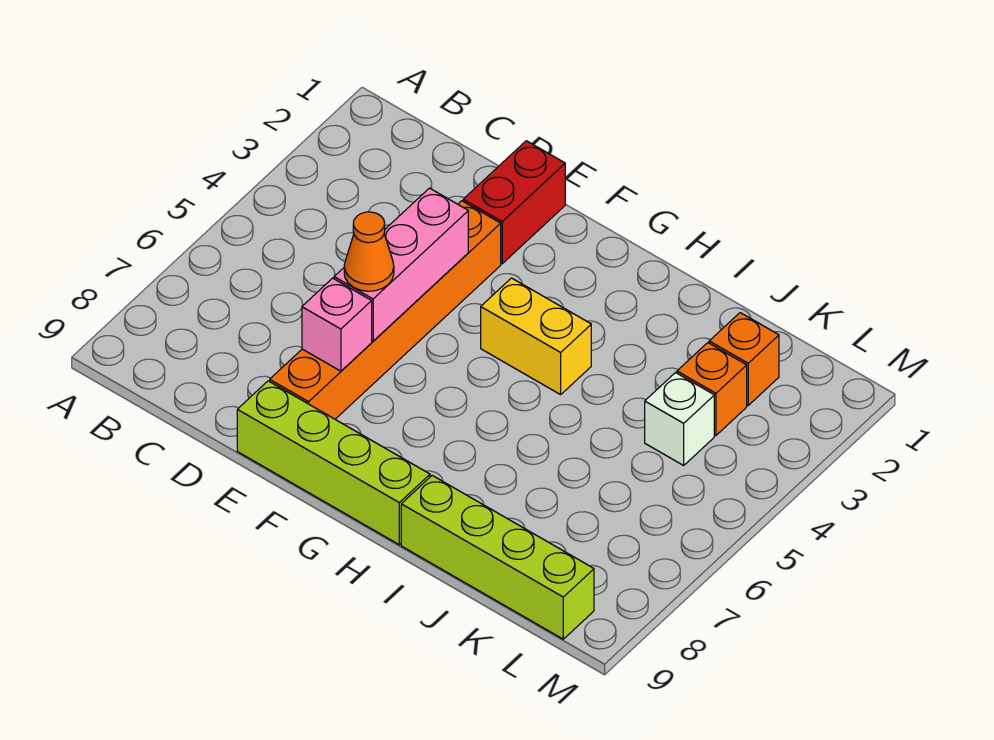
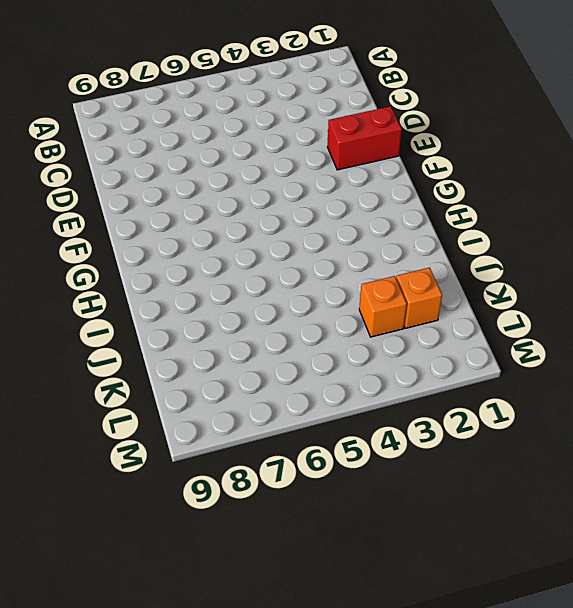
none -> orange 1x6 brick [270,201,501,419]
none -> lime 1x4 brick [237,381,430,545]

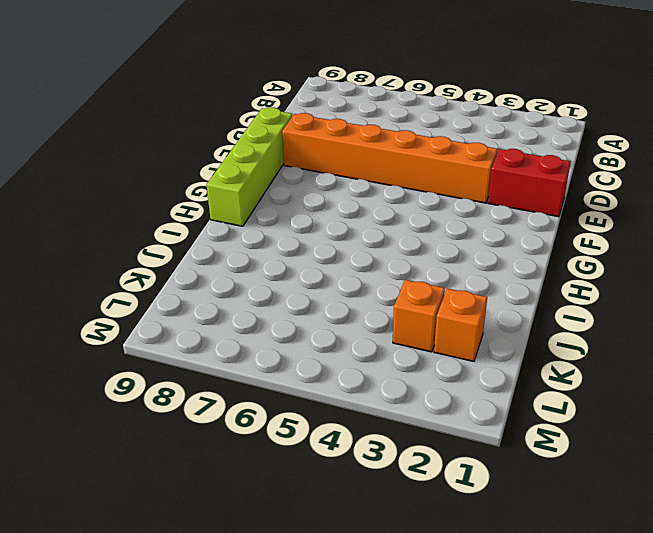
none -> yellow 1x2 brick [481,278,591,395]
none -> lime 1x4 brick [401,476,594,639]

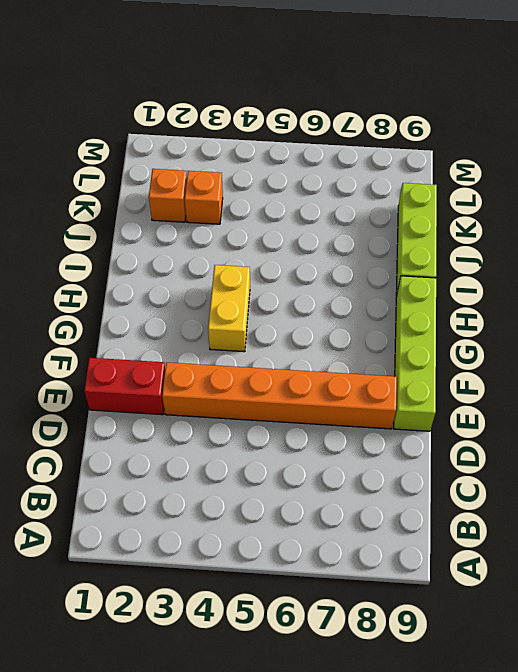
lime 1x3 brick [396,183,437,295] -> lime 1x4 brick [401,476,594,639]
none -> white 1x1 brick [645,373,714,465]
none -> pink 1x3 brick [334,188,468,341]

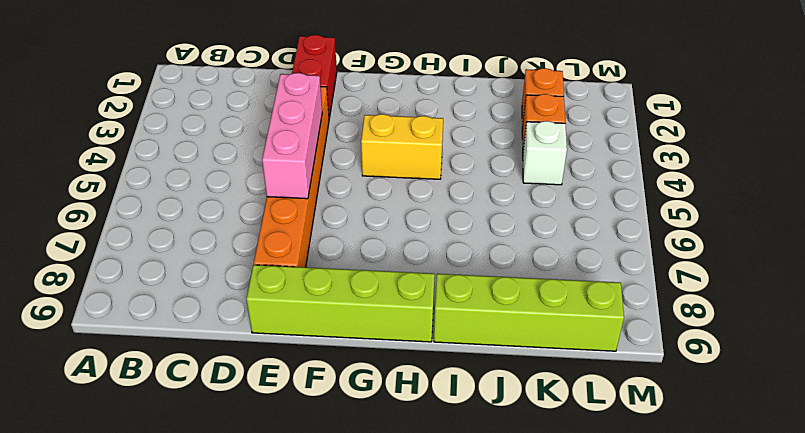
none -> pink 1x1 brick [302,278,372,371]
none -> orange 1x1 cone [344,212,394,291]

